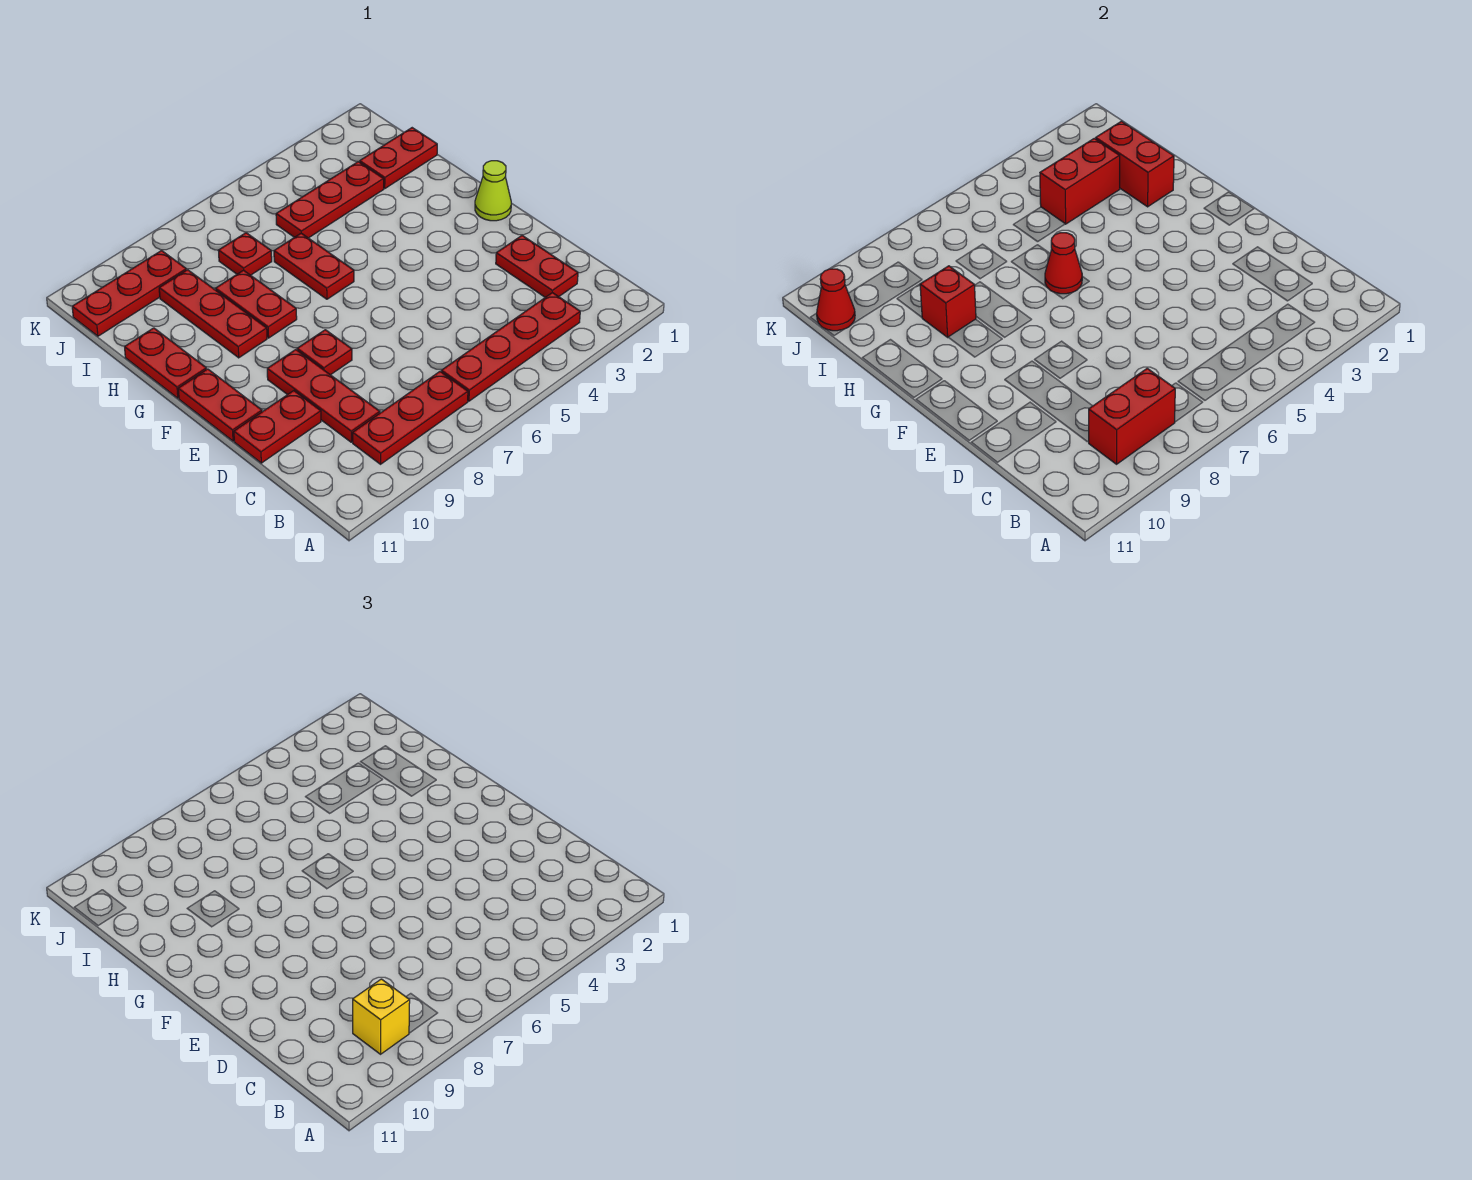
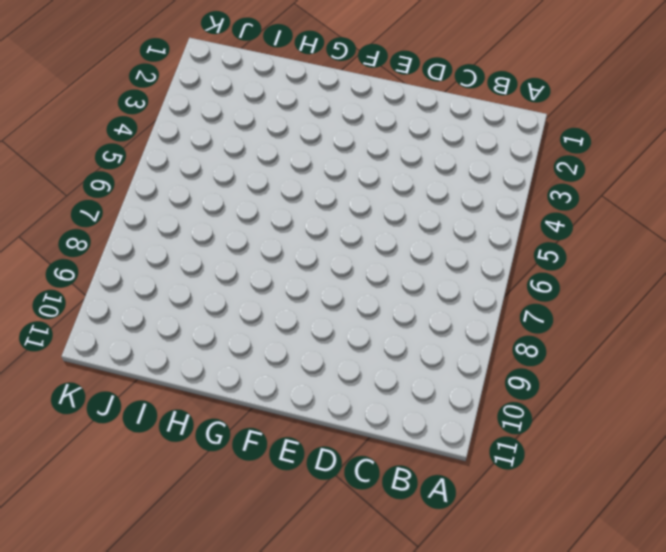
none -> red 1x4 plate [441,293,580,401]
none -> red 1x3 plate [353,372,468,464]
none -> red 1x2 plate [496,236,578,297]

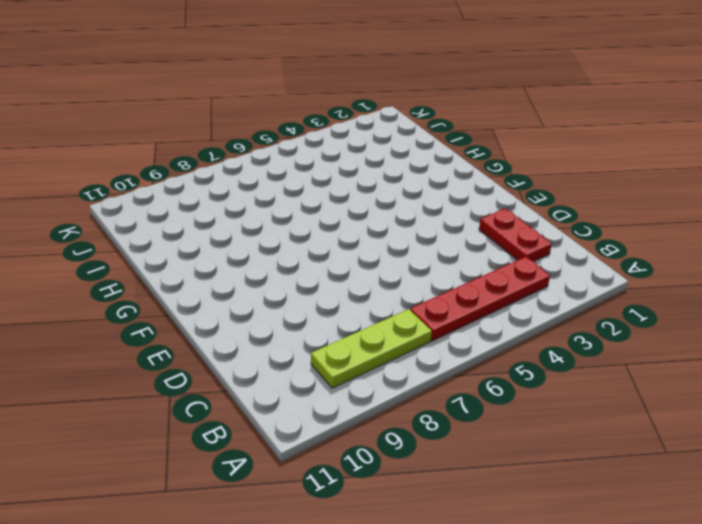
lime 1x3 plate [311,309,432,388] -> red 1x3 plate [353,372,468,464]
none -> red 1x3 plate [267,350,380,442]
none -> red 1x2 plate [234,391,321,463]
none -> red 1x1 plate [297,330,352,375]

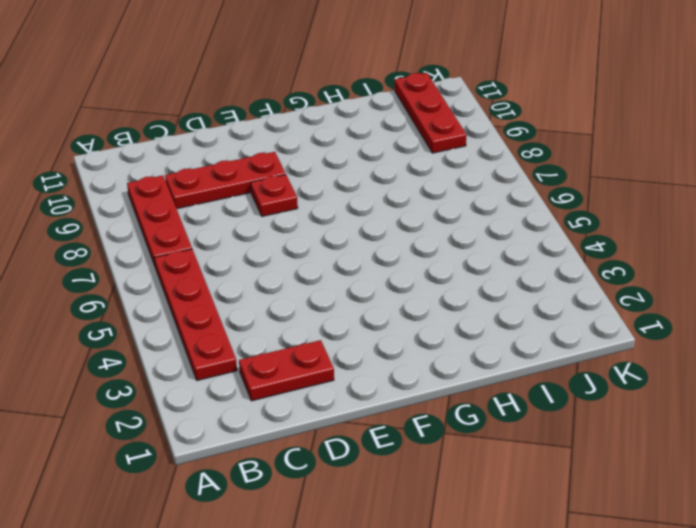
none -> red 1x2 plate [234,391,321,463]
none -> red 1x2 plate [178,369,262,441]
none -> lime 1x1 cone [475,161,511,221]

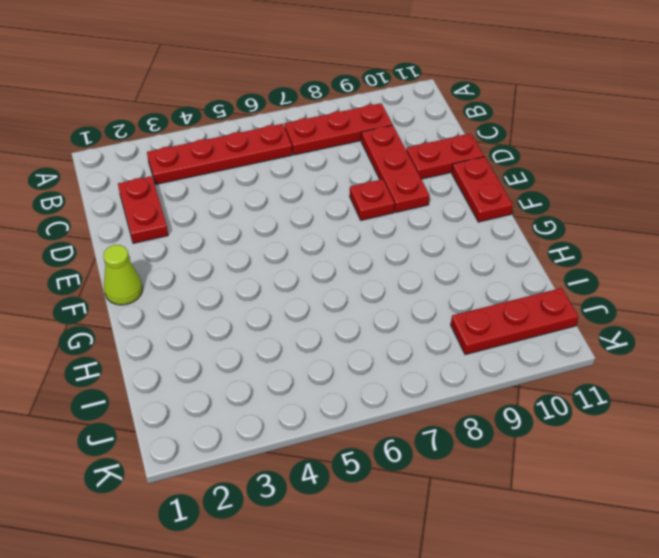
none -> red 1x2 plate [274,233,354,299]
none -> red 1x2 plate [215,270,297,338]
none -> red 1x3 plate [159,270,267,358]

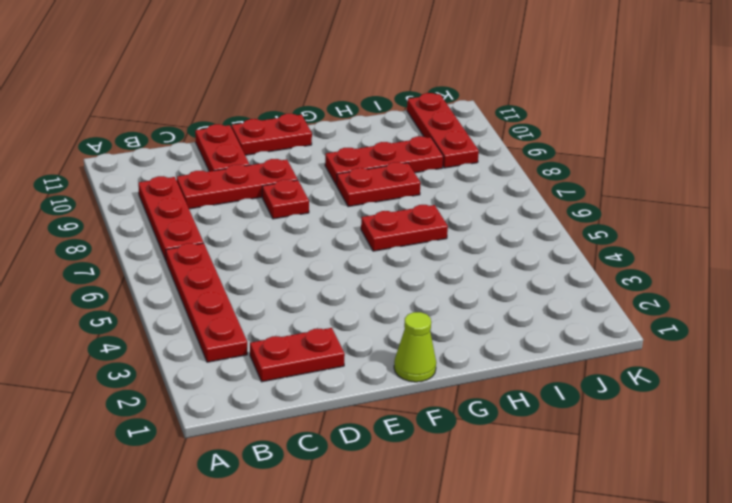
none -> red 1x2 plate [125,328,206,398]
none -> red 1x2 plate [360,128,437,188]
none -> red 1x3 plate [276,162,384,238]

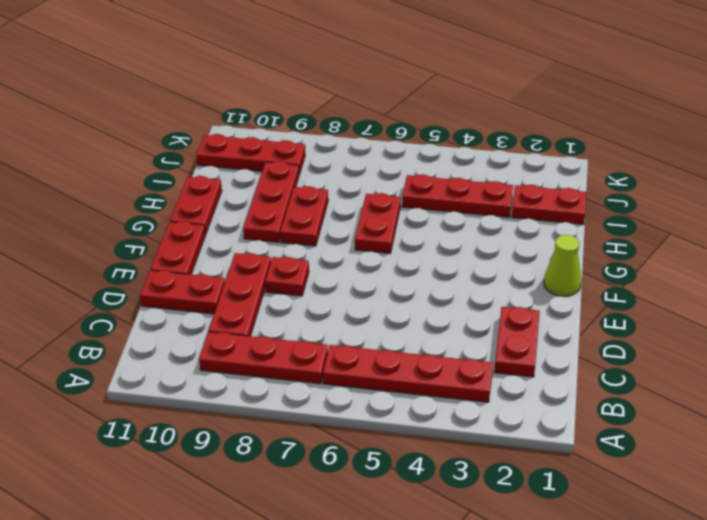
none -> red 1x1 plate [218,233,272,275]
none -> red 1x2 brick [1089,368,1175,464]
none -> red 1x1 cone [1045,233,1082,294]

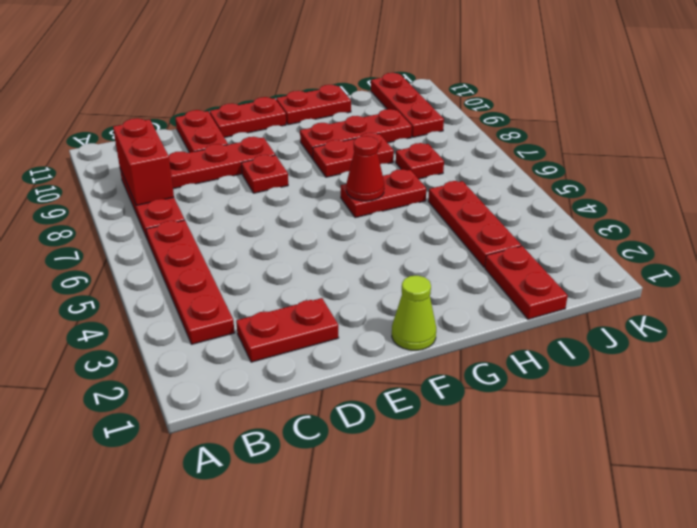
none -> red 1x2 brick [1096,121,1174,207]
none -> red 1x1 brick [920,266,976,337]
none -> red 1x2 brick [1040,138,1120,224]

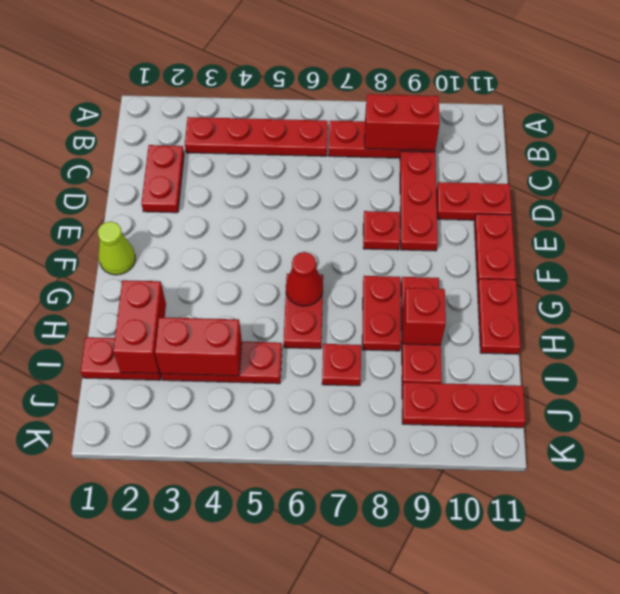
none -> red 1x1 cone [817,269,855,331]
none -> yellow 1x1 brick [353,979,410,1054]

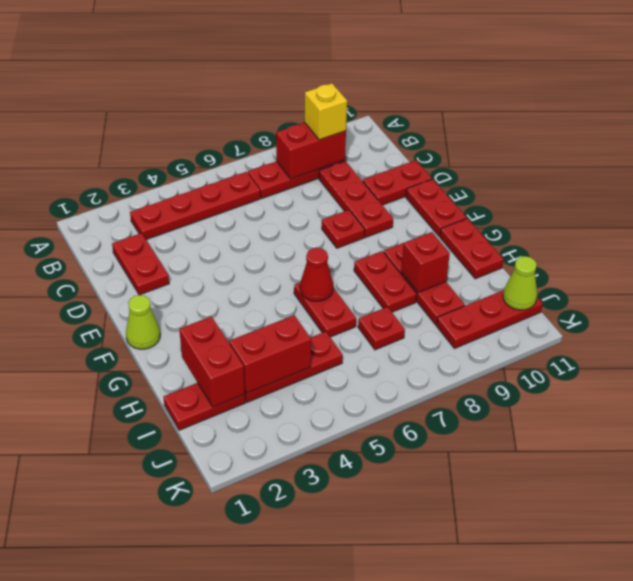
lime 1x1 cone [503,256,537,310] -> red 1x1 cone [817,269,855,331]

